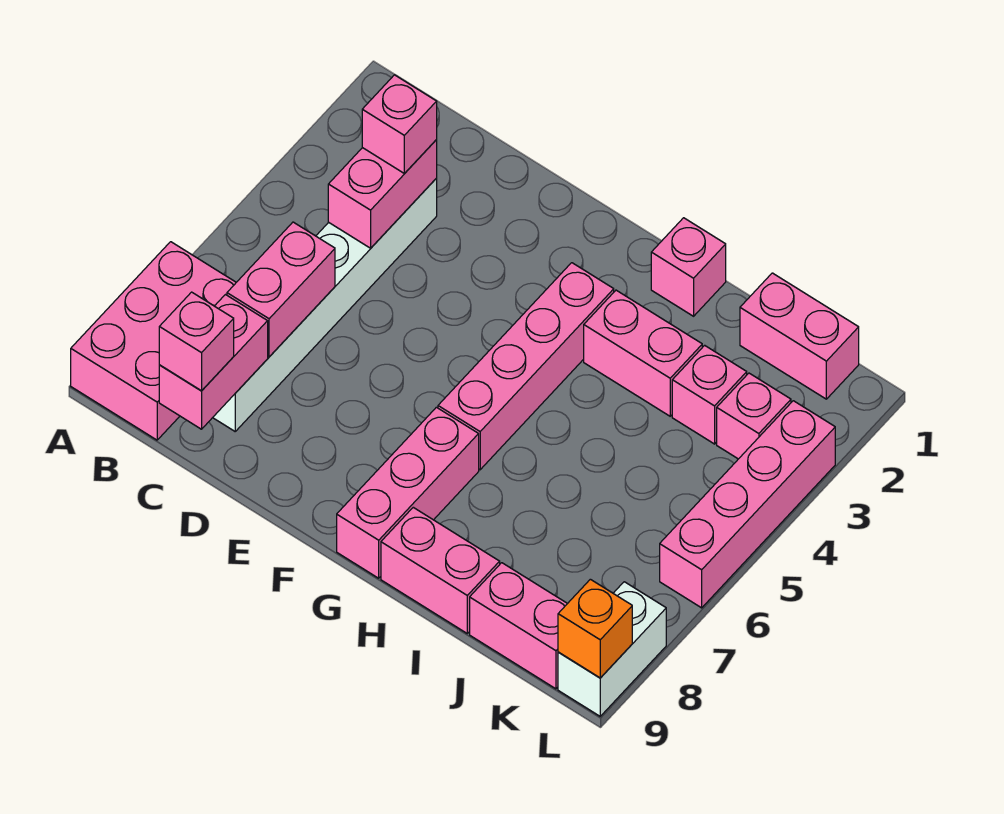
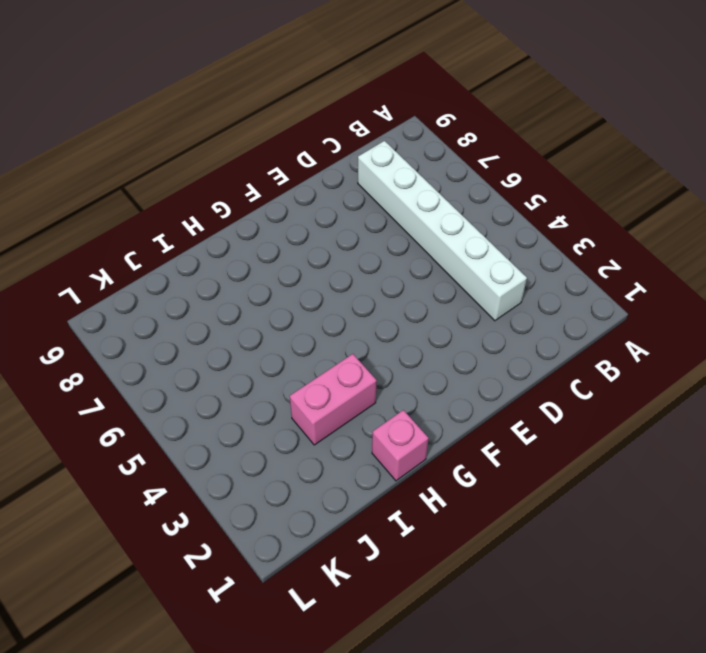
none -> pink 2x3 brick [71,242,236,440]
none -> pink 1x4 brick [438,263,614,470]
none -> pink 1x3 brick [337,407,479,578]

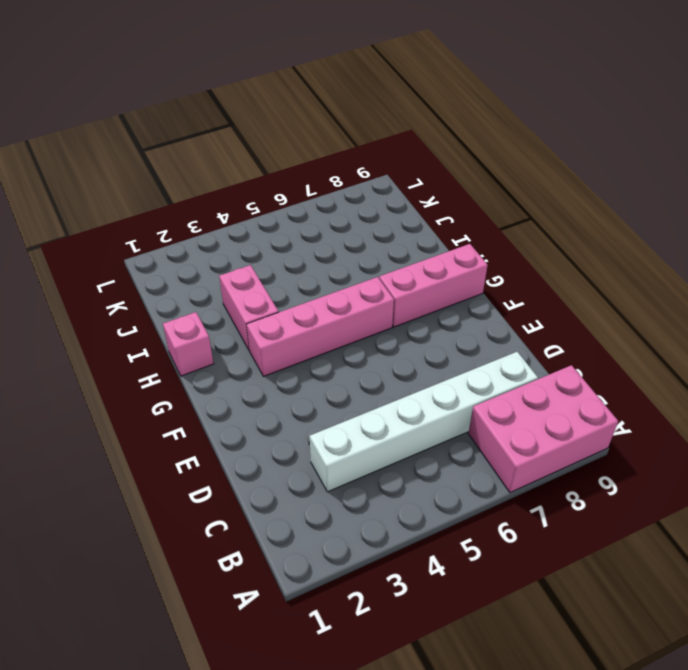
none -> pink 1x2 brick [381,507,500,633]
none -> pink 1x2 brick [740,273,859,399]
none -> pink 1x1 brick [672,345,747,444]

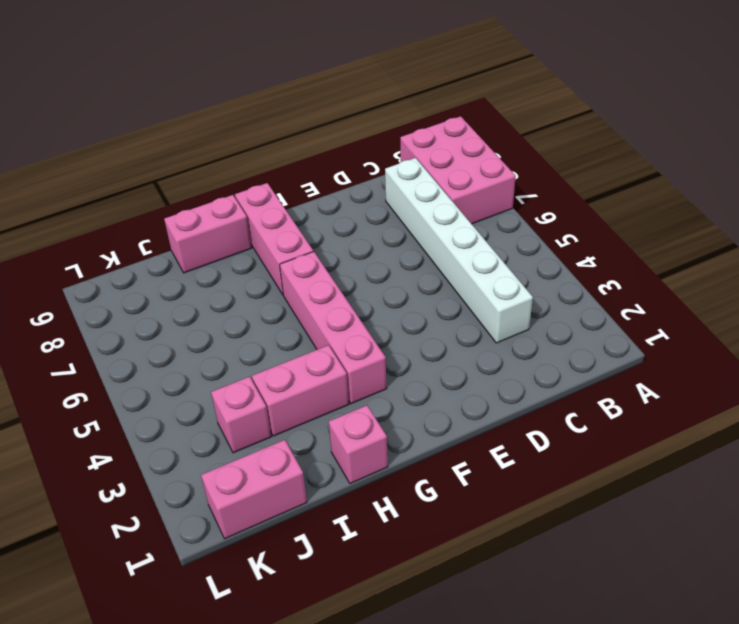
none -> pink 1x2 brick [470,563,567,689]
none -> pink 1x1 brick [717,373,791,459]
none -> pink 1x4 brick [660,401,835,608]

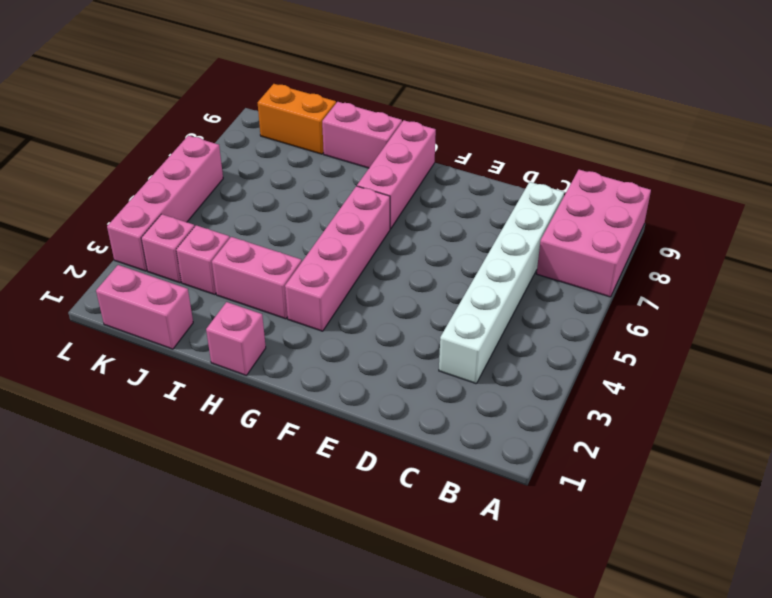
orange 1x2 brick [258,84,336,154] -> pink 1x2 brick [470,563,567,689]
none -> white 1x2 brick [558,582,666,716]
none -> pink 1x2 brick [328,140,437,248]
none -> pink 1x2 brick [227,222,335,357]

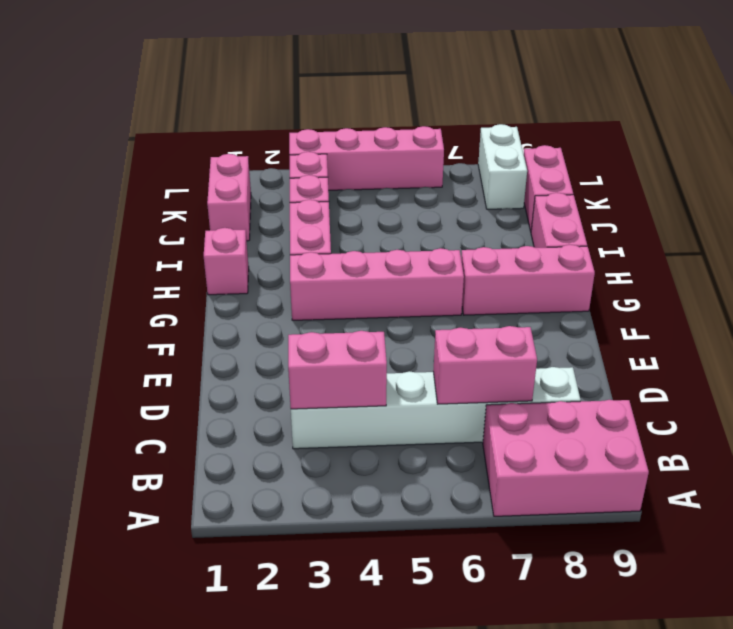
white 1x2 brick [478,124,527,209] -> white 1x2 brick turned to [558,582,666,716]
none -> pink 1x2 brick [159,295,268,429]
none -> orange 1x1 brick [558,579,632,678]
none -> pink 1x1 brick [362,75,437,174]

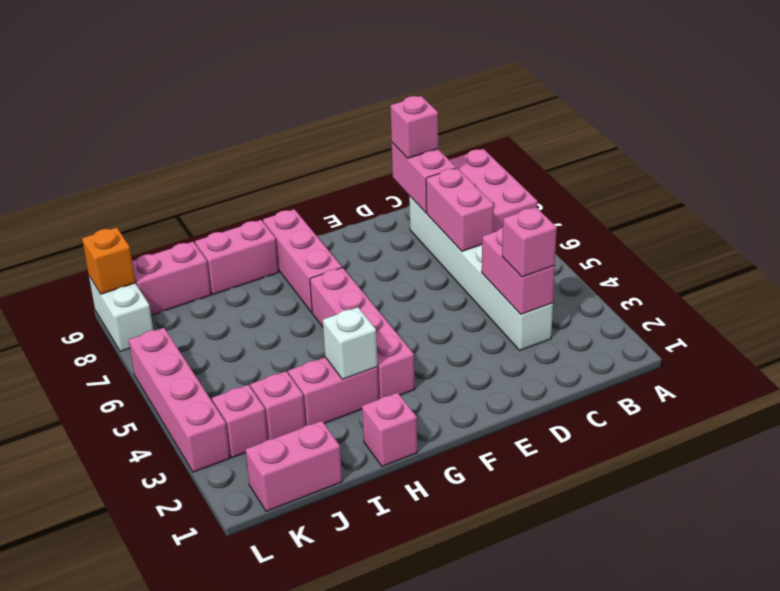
white 1x1 brick [323,307,378,379] -> none

